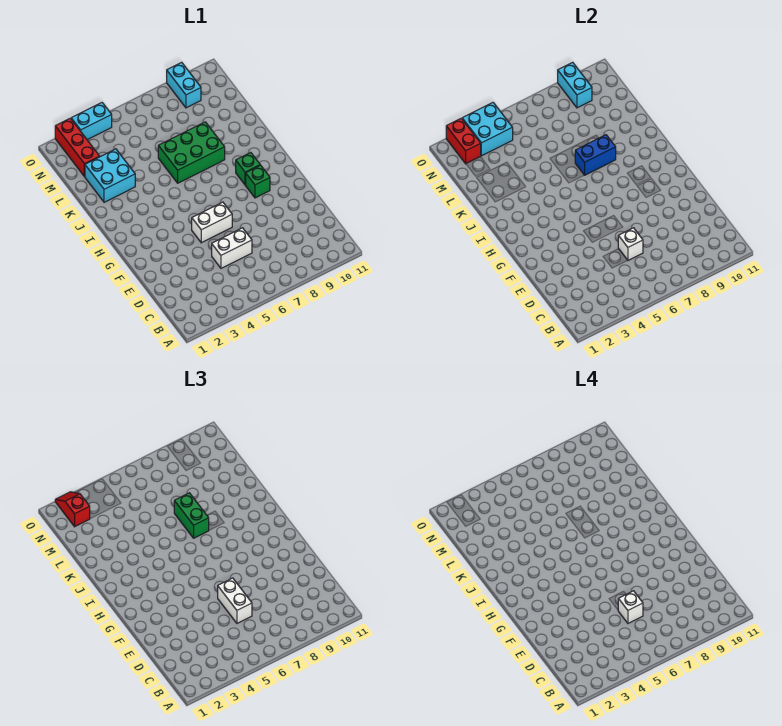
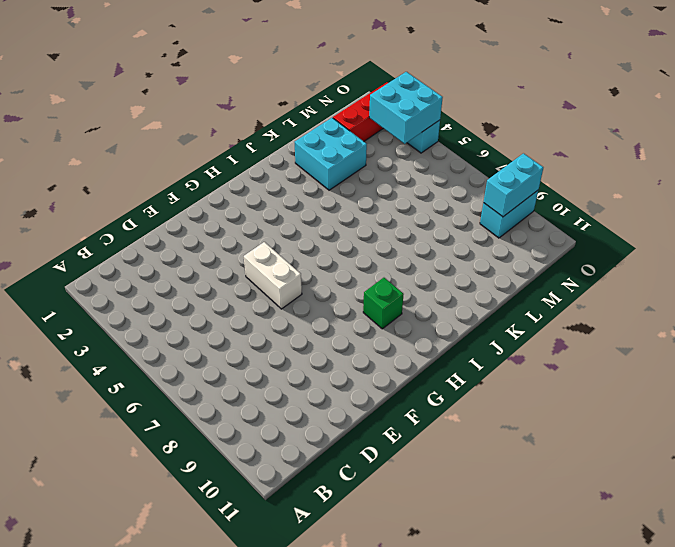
none -> white 1x2 brick [212,228,252,268]
none -> green 1x1 brick [246,165,270,198]
none -> green 2x3 brick [158,122,225,183]

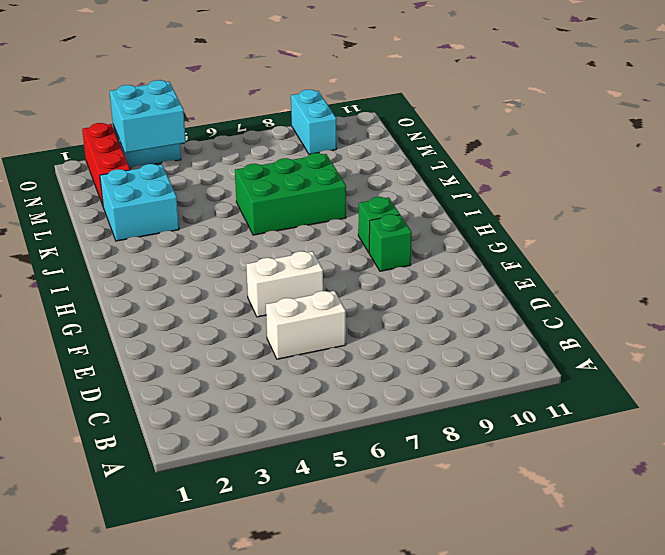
none -> white 1x1 brick [618,228,643,260]
none -> blue 1x2 brick [575,135,616,175]
none -> red 1x2 brick [446,118,481,164]

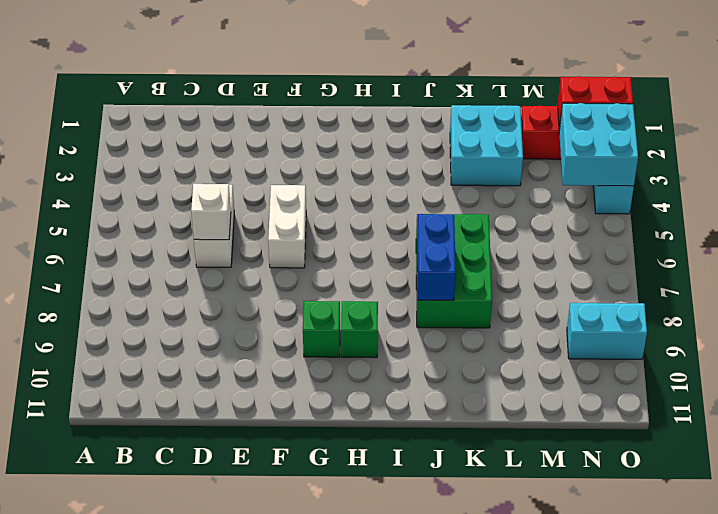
none -> cyan 1x2 brick [558,62,592,108]
none -> white 1x2 brick [218,578,252,623]
none -> green 1x2 brick [174,493,209,538]

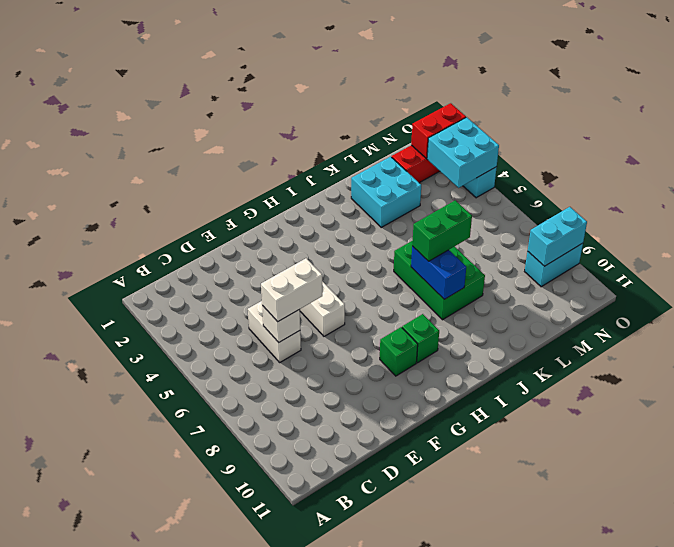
none -> red 1x2 slope [55,492,90,527]
none -> white 1x1 brick [618,591,643,623]

